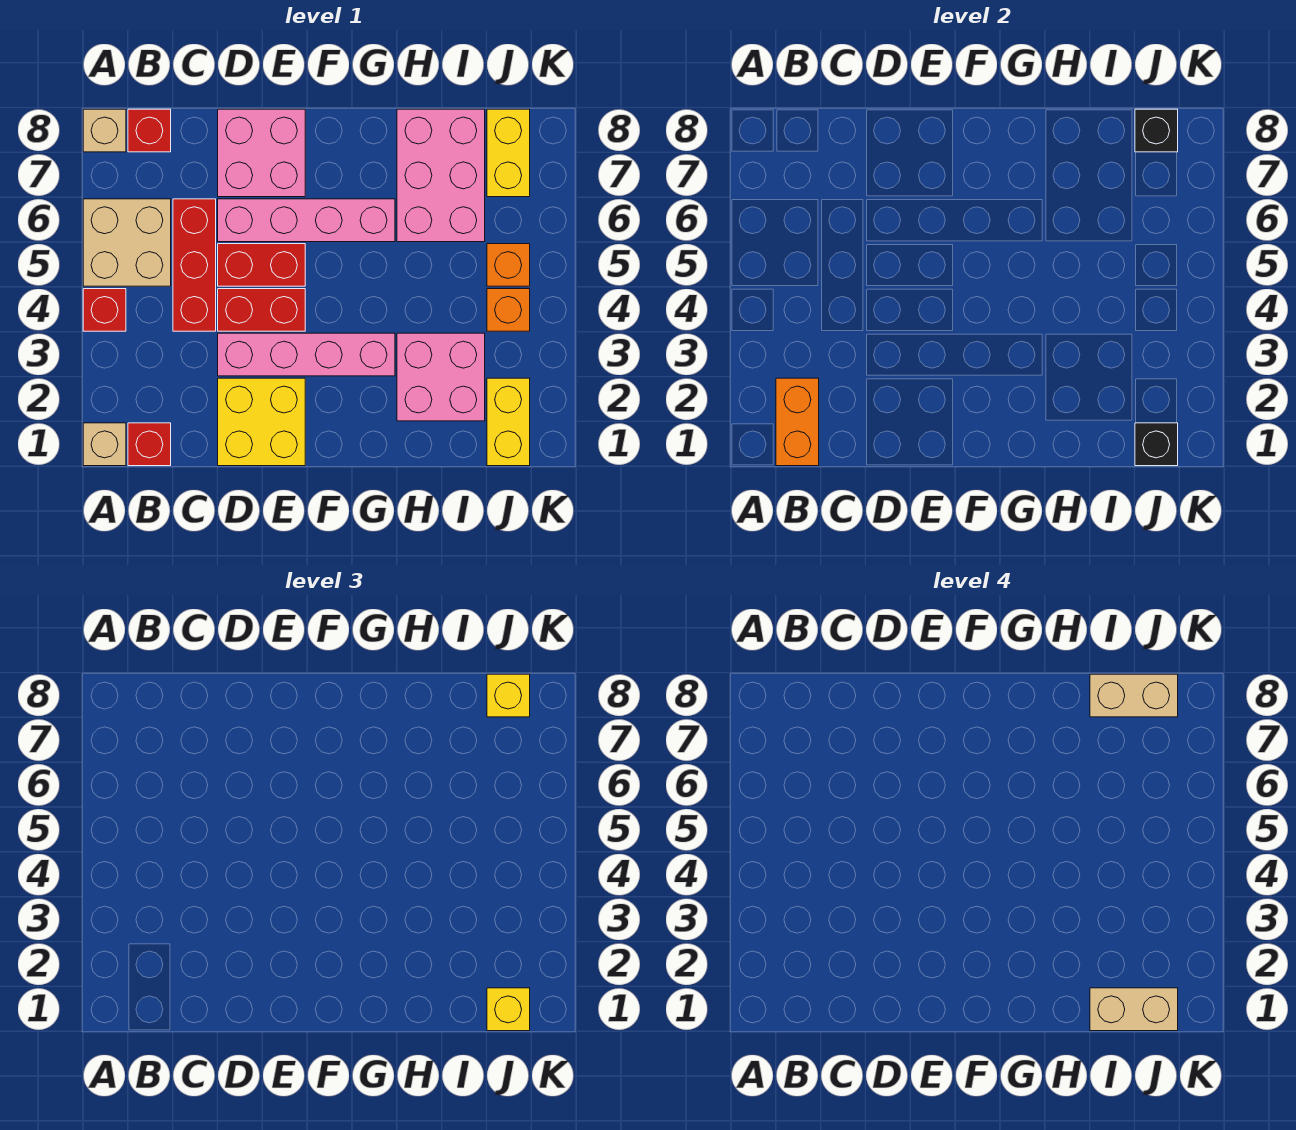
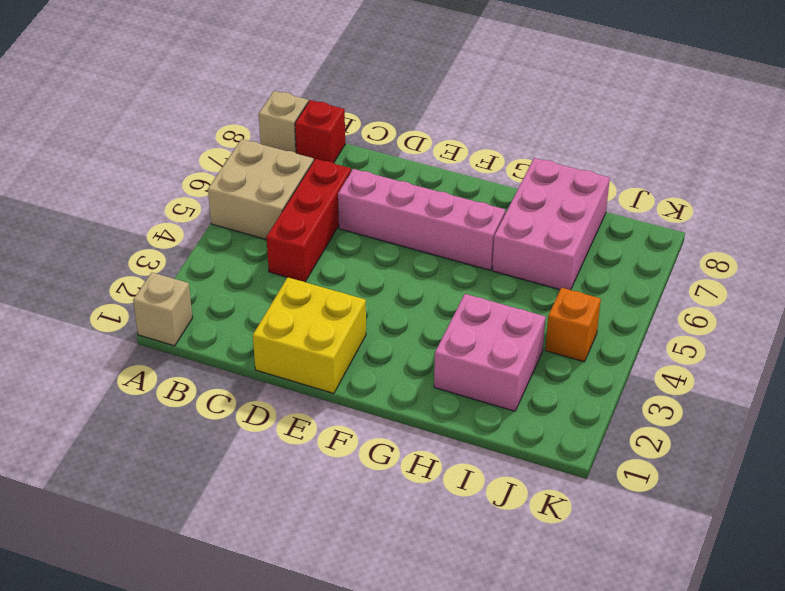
none -> red 1x1 brick [83,289,126,331]
none -> red 1x1 brick [128,423,171,466]
none -> pink 1x4 brick [218,333,395,376]

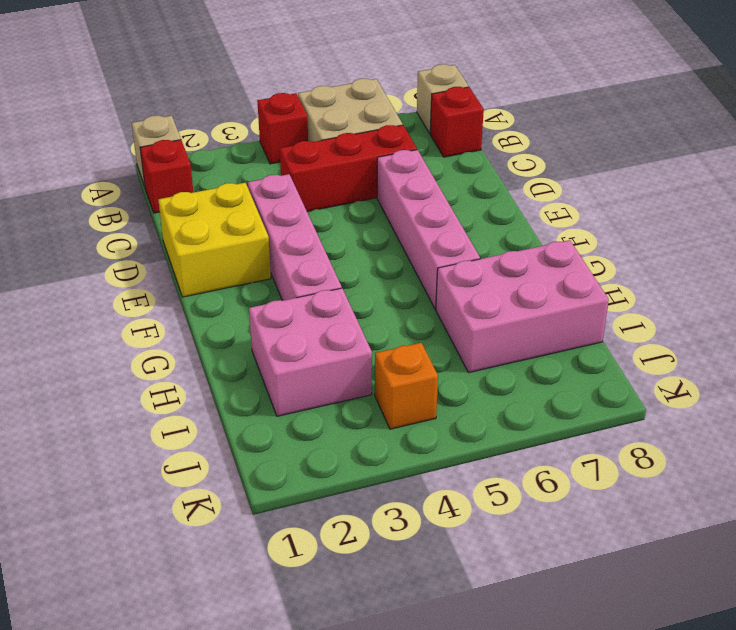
none -> red 1x2 brick [218,289,305,331]
none -> red 1x2 brick [218,244,305,286]
none -> pink 2x2 brick [218,109,305,197]

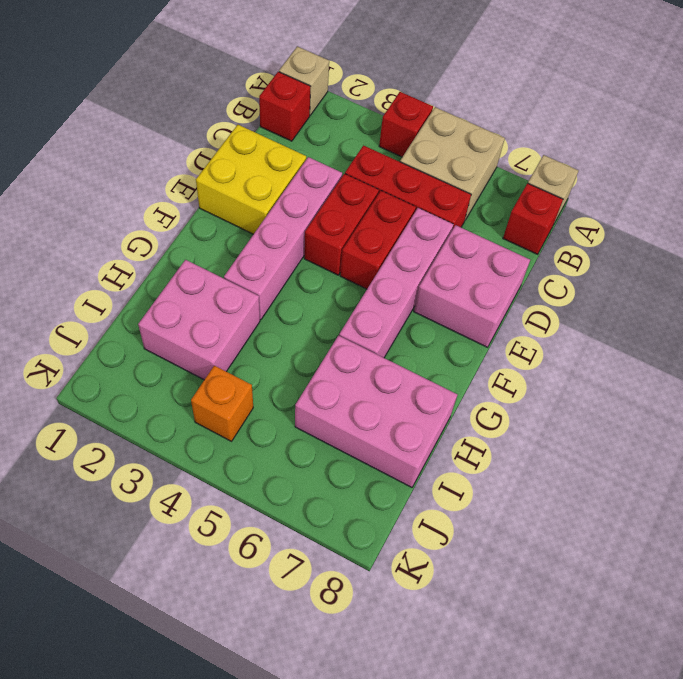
none -> yellow 1x2 brick [487,378,530,466]
none -> orange 1x1 brick [487,244,530,286]
none -> yellow 1x2 brick [487,109,530,197]

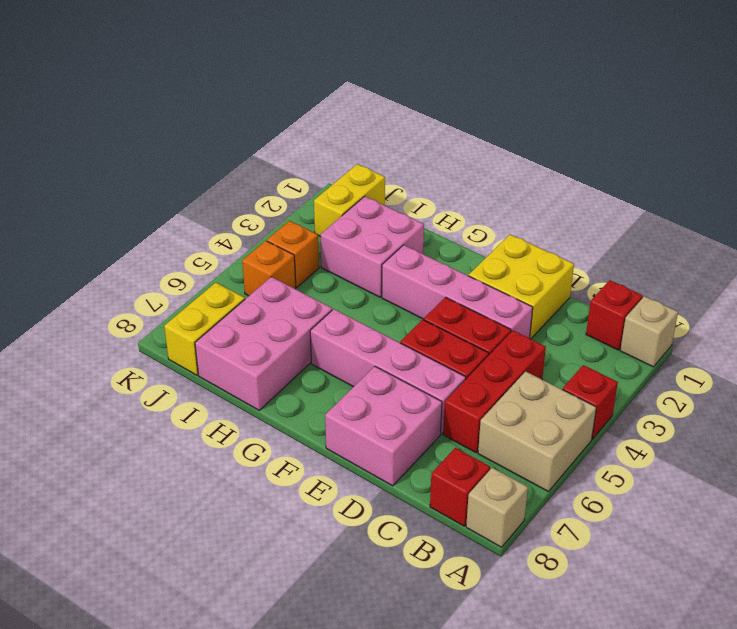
none -> orange 1x2 brick [776,378,819,466]
none -> black 1x1 brick [1135,423,1178,466]
none -> black 1x1 brick [1135,109,1178,152]

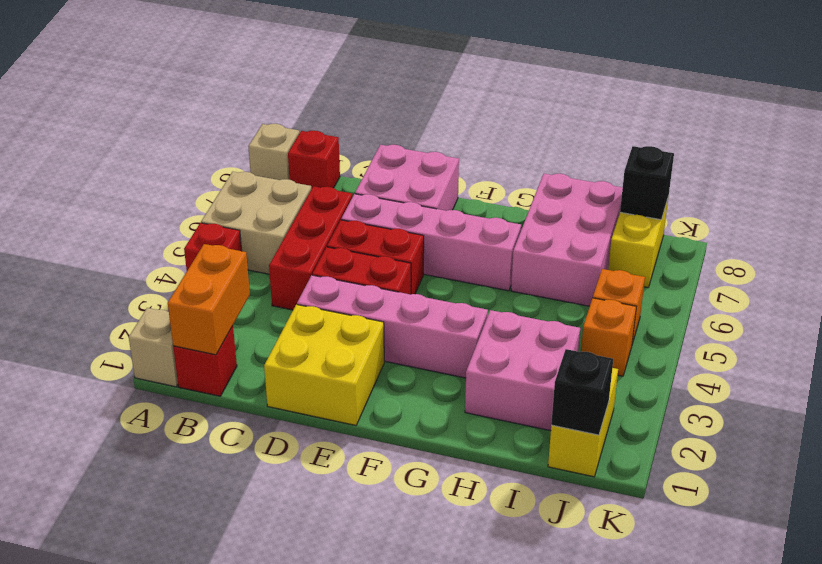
none -> yellow 1x1 brick [487,988,530,1031]
none -> yellow 1x1 brick [487,674,530,717]
none -> tan 1x2 brick [1090,988,1178,1031]

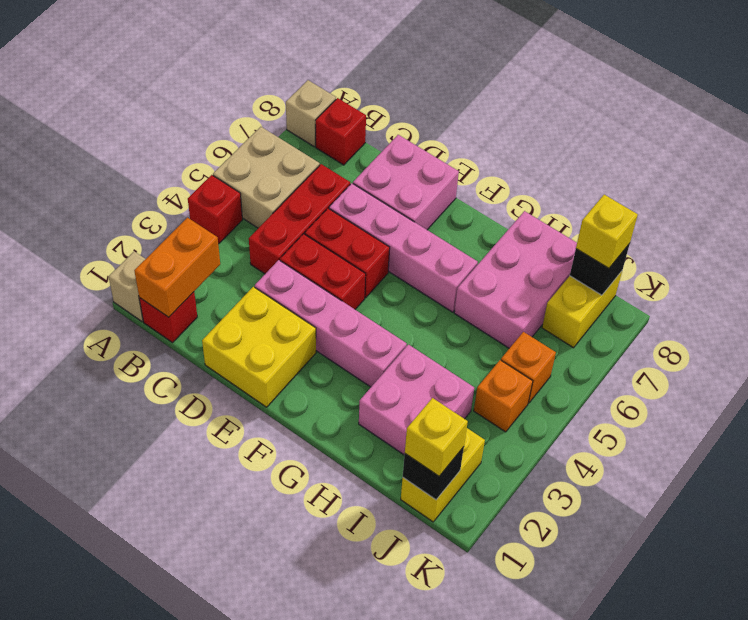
none -> tan 1x2 brick [1090,988,1178,1031]
none -> tan 1x2 brick [1090,674,1178,717]

